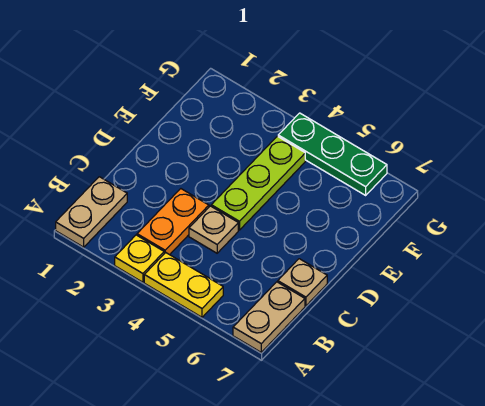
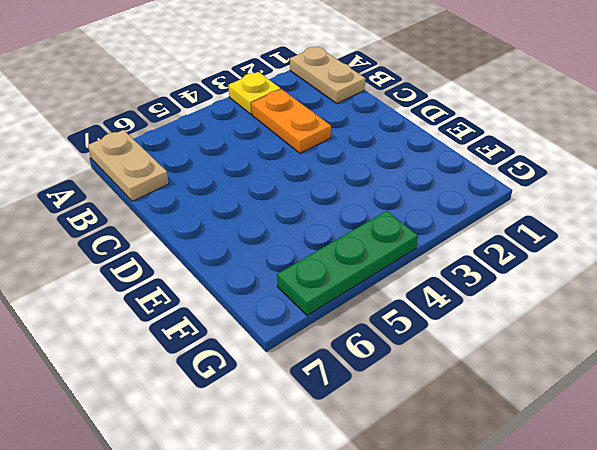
none -> yellow 1x2 plate [144,252,223,317]
none -> tan 1x1 plate [189,206,238,253]

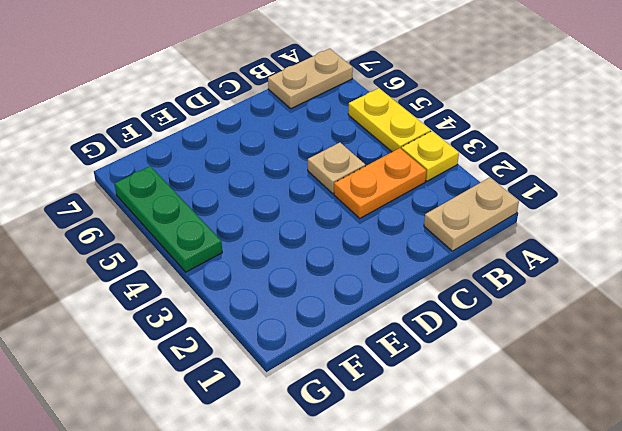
none -> tan 1x1 plate [278,259,327,306]
none -> lime 1x3 plate [211,136,305,230]

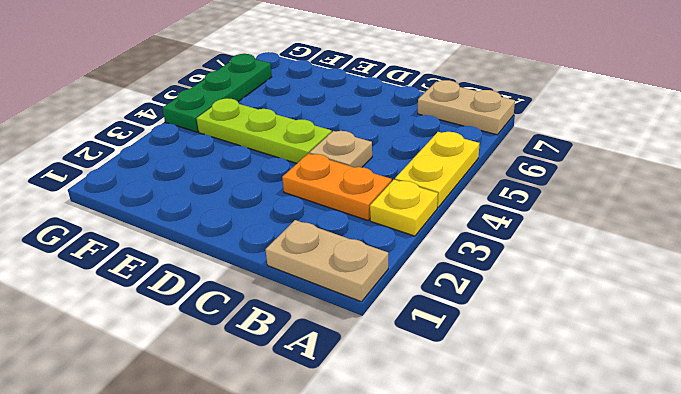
none -> tan 1x1 plate [278,259,327,306]

